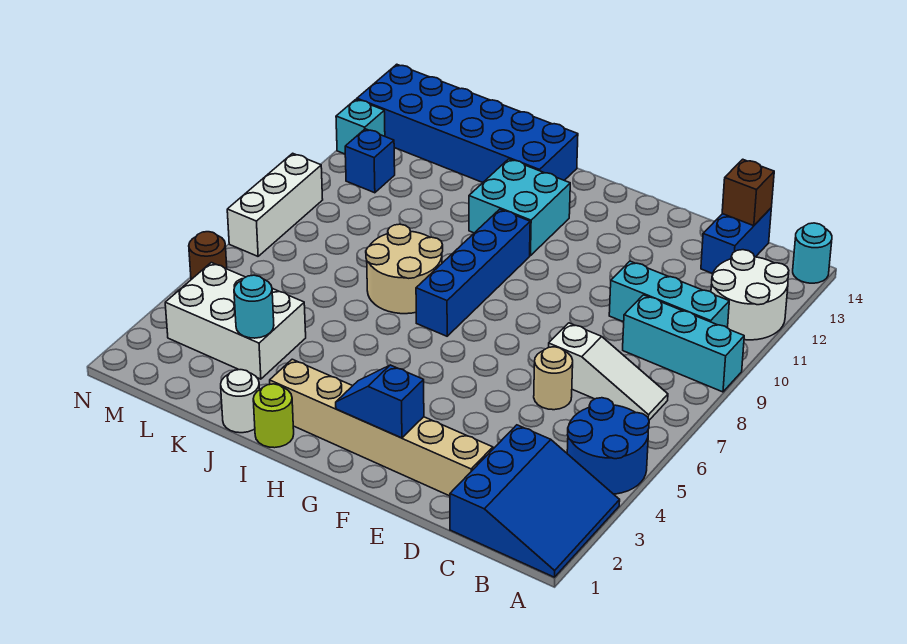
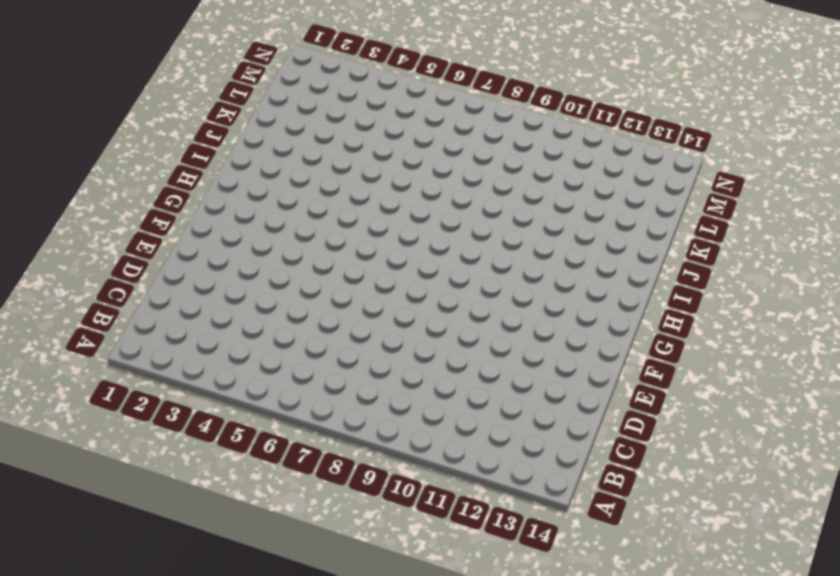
none -> blue 3x3 slope [450,425,620,577]
none -> blue 2x2 round brick [567,398,649,494]
none -> cyan 1x3 brick [623,295,744,392]

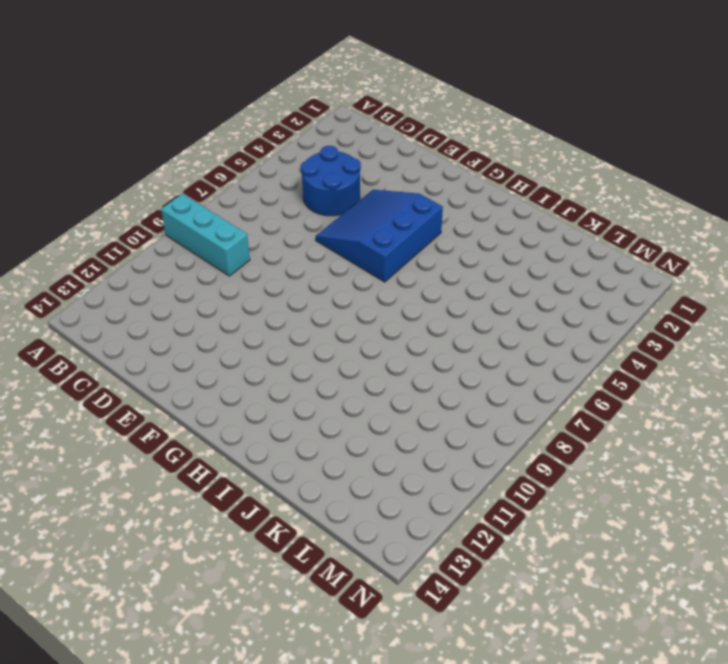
blue 2x2 round brick [301,146,361,216] -> blue 2x2 round brick moved to [567,398,649,494]
blue 3x3 slope [316,190,443,282] -> blue 3x3 slope moved to [450,425,620,577]
none -> white 2x2 round brick [711,250,789,340]
none -> cyan 1x1 round brick [793,223,832,283]
none -> white 1x3 slope [549,323,668,420]

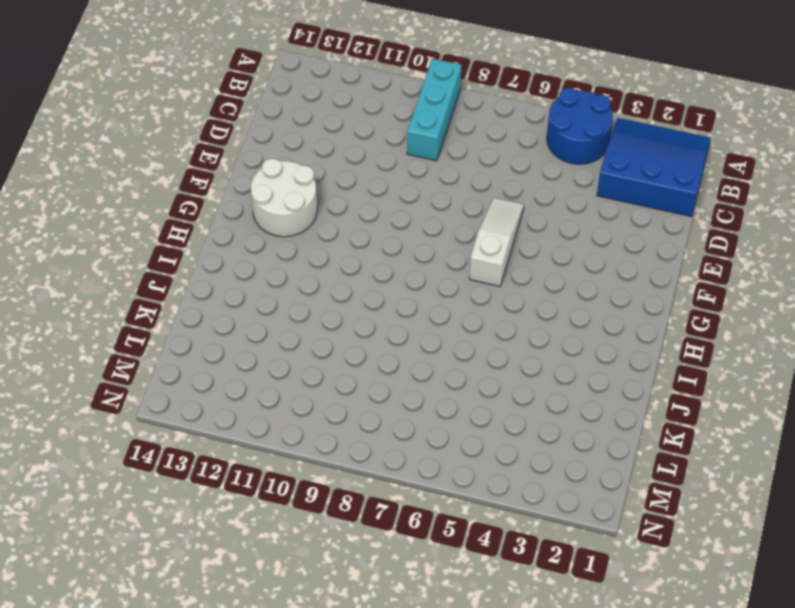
white 1x3 slope [469,198,524,286] -> white 1x3 slope moved to [549,323,668,420]
white 2x2 round brick [251,159,317,237] -> white 2x2 round brick moved to [711,250,789,340]
none -> cyan 1x1 round brick [793,223,832,283]
none -> cyan 1x3 brick [609,261,729,328]
none -> blue 1x2 brick [701,208,771,274]

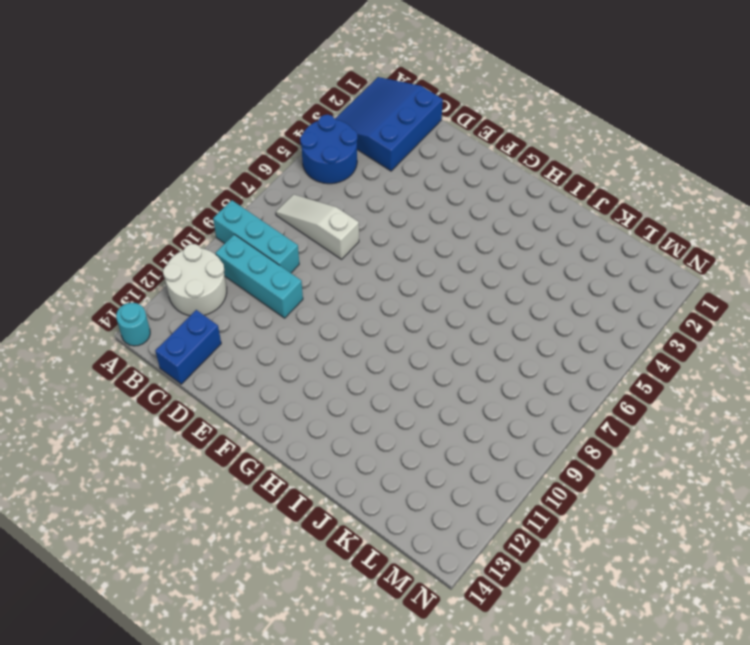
none -> tan 1x6 brick [270,359,493,496]
none -> tan 1x1 round brick [534,347,573,410]
none -> blue 1x4 brick [416,209,530,336]

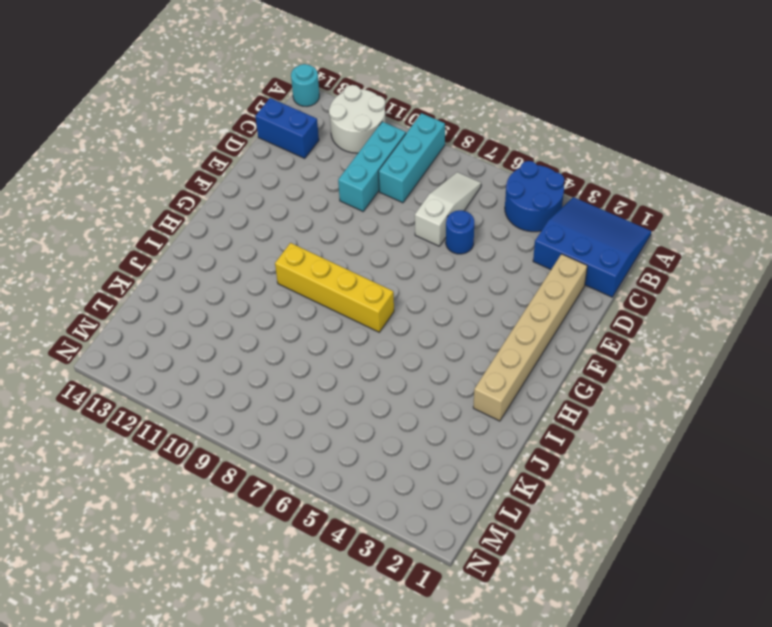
blue 1x1 round brick [446,210,474,254] -> tan 1x1 round brick [534,347,573,410]
yellow 1x4 brick [275,243,394,332] -> blue 1x4 brick [416,209,530,336]
none -> cyan 2x2 brick [469,159,570,256]
none -> lime 1x1 round brick [253,384,294,448]
none -> tan 2x2 round brick [366,224,443,314]

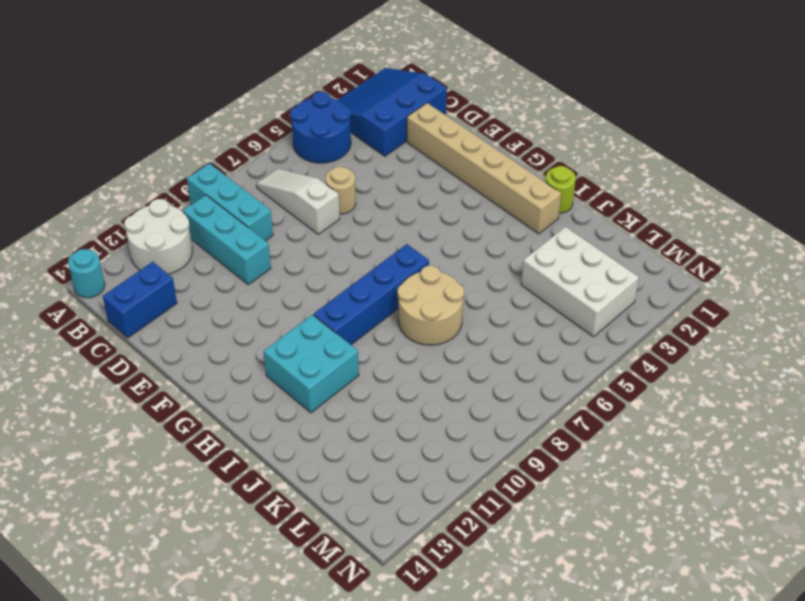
none -> blue 2x6 brick [357,64,578,182]
none -> white 1x1 round brick [221,370,260,433]
none -> blue 1x1 brick [345,129,395,193]

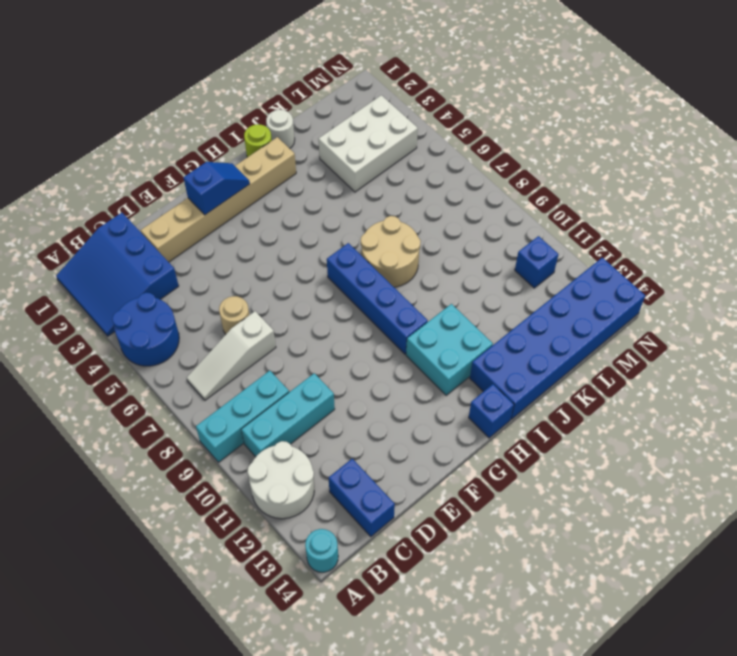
blue 1x1 brick [469,384,514,438] -> none
none -> brown 1x1 round brick [189,232,227,279]
none -> white 1x3 brick [227,153,323,256]
none -> cyan 1x1 brick [336,99,385,154]

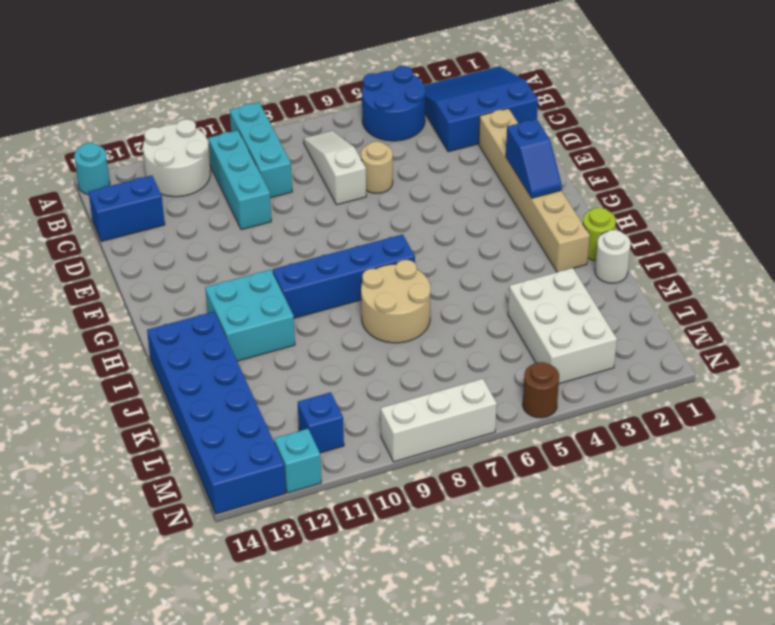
none -> brown 1x1 brick [722,159,774,226]
none -> cyan 1x1 round brick [234,275,274,338]

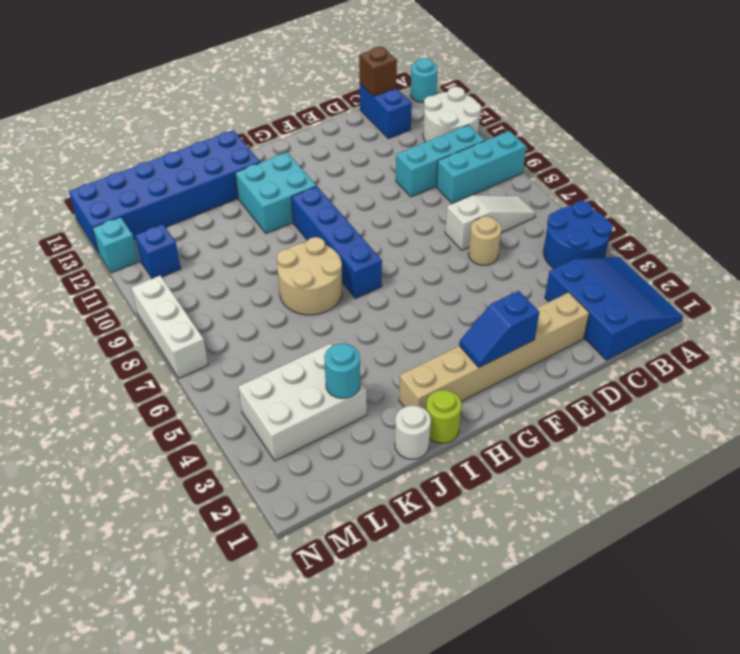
none -> brown 1x1 round brick [189,232,227,279]

